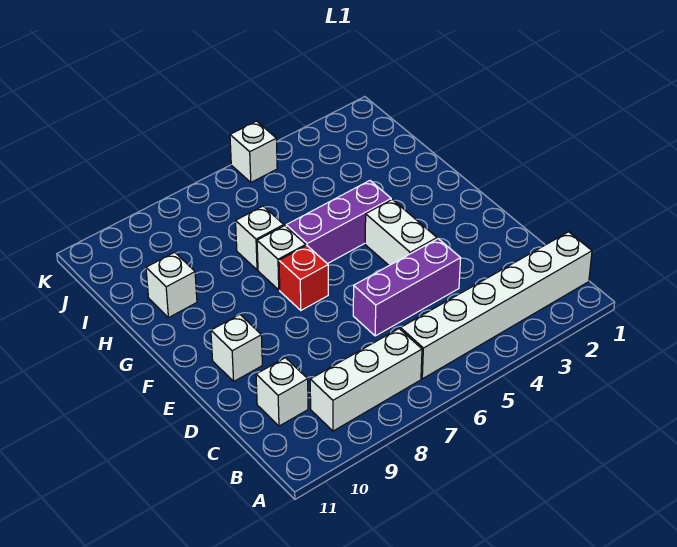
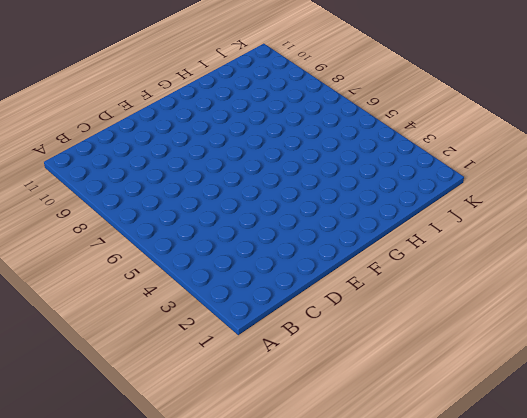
none -> white 1x6 brick [400,232,592,379]
none -> white 1x3 brick [310,329,422,431]
none -> white 1x1 brick [256,358,308,426]

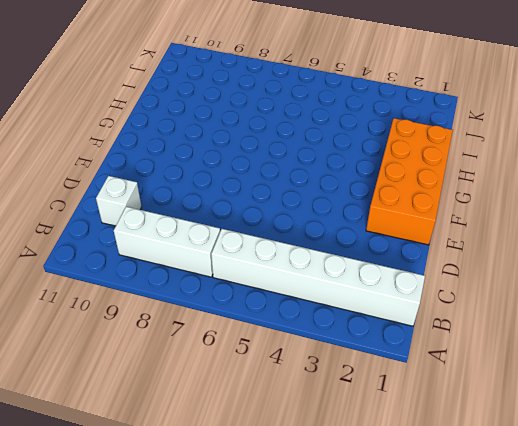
orange 2x4 brick [366,118,453,245] -> none
none -> purple 1x3 brick [353,239,461,336]
none -> white 1x2 brick [365,200,437,265]
none -> white 1x1 brick [211,315,262,381]

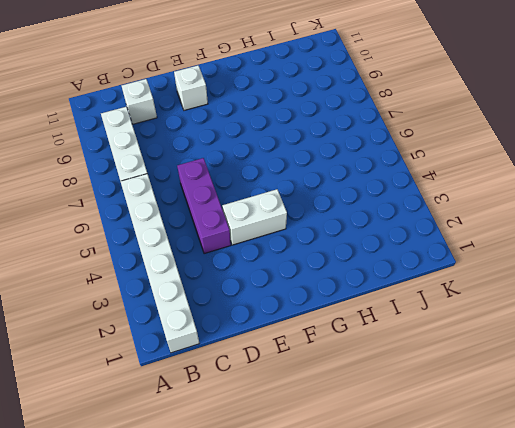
none -> red 1x1 brick [279,246,328,310]
none -> purple 1x3 brick [286,181,391,264]
none -> white 1x1 brick [257,226,306,290]

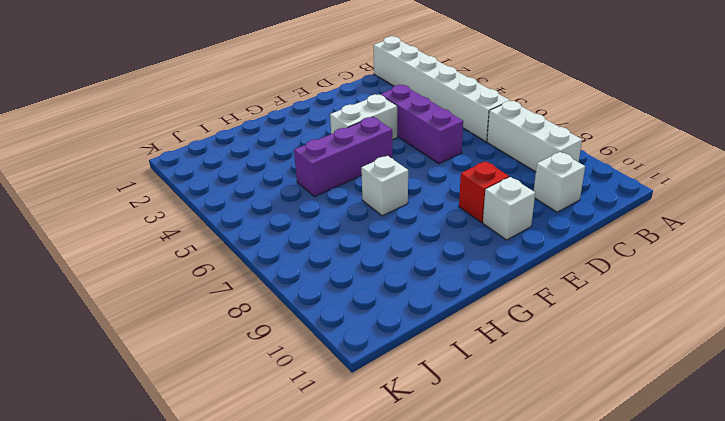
red 1x1 brick [459,161,509,222] -> red 1x1 brick moved to [279,246,328,310]
purple 1x3 brick [294,117,392,197] -> purple 1x3 brick turned to [286,181,391,264]
none -> white 1x1 brick [236,206,284,270]
none -> white 1x1 brick [146,252,197,318]
none -> white 1x1 brick [230,121,277,182]

